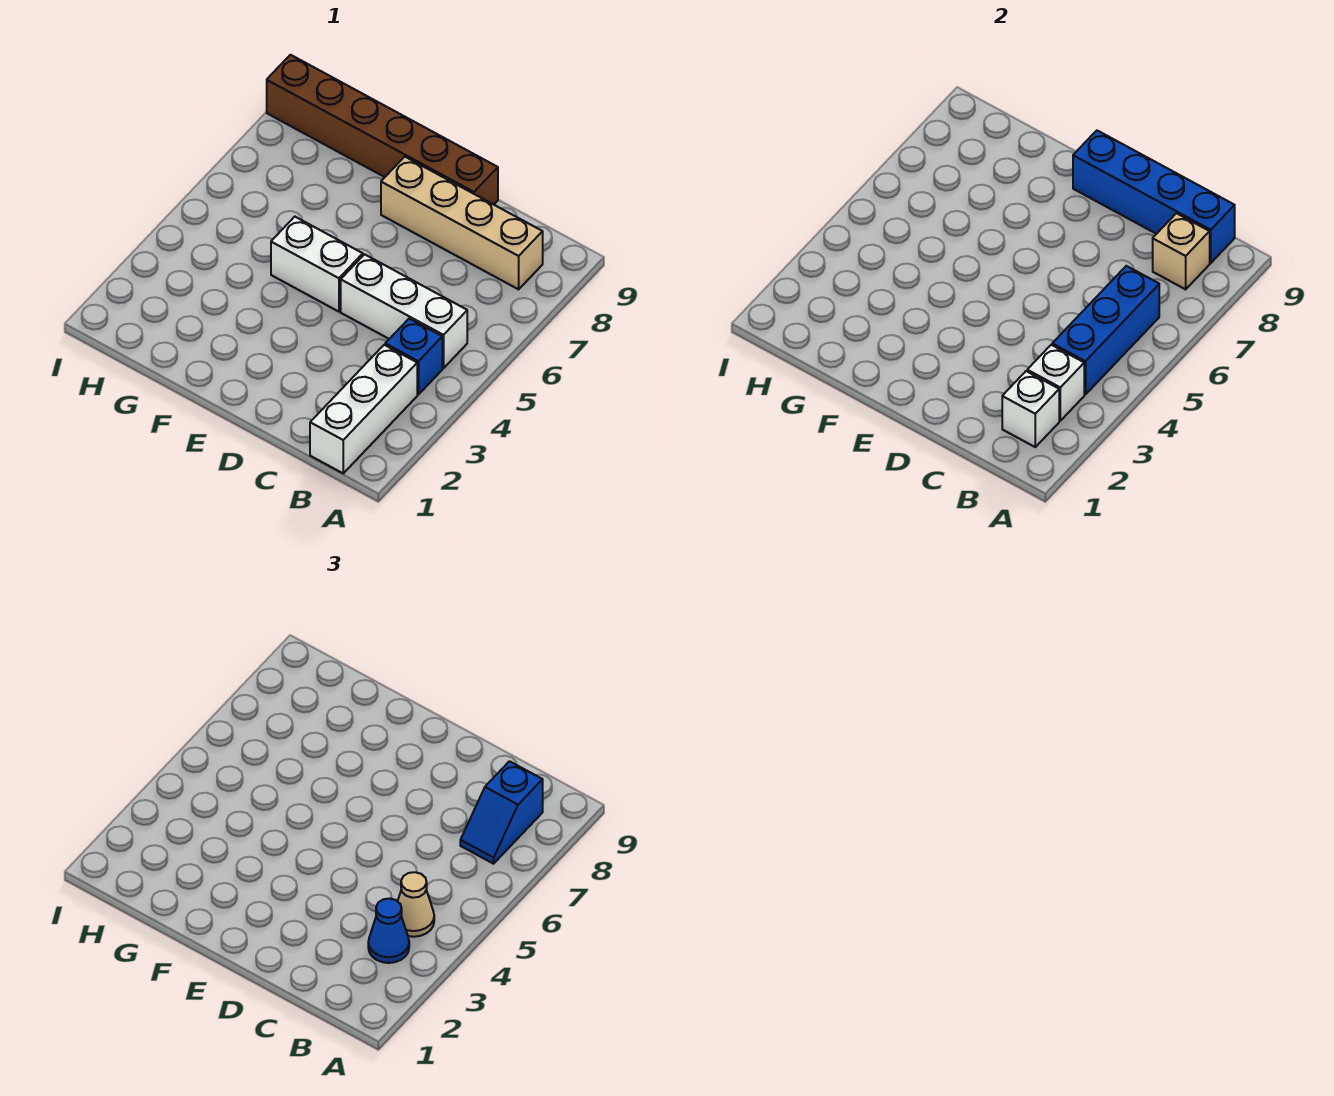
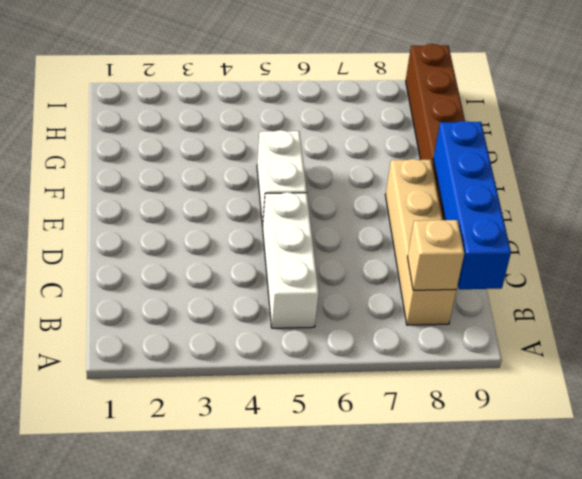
none -> white 1x3 brick [310,345,417,473]
none -> blue 1x1 brick [385,318,442,395]
none -> white 1x1 brick [1002,371,1059,447]

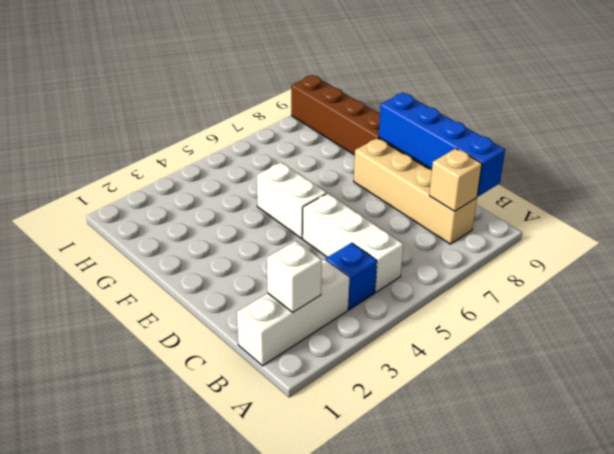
none -> white 1x1 brick [1027,345,1084,421]
none -> blue 1x3 brick [1052,266,1159,395]
none -> blue 1x1 cone [368,899,409,963]

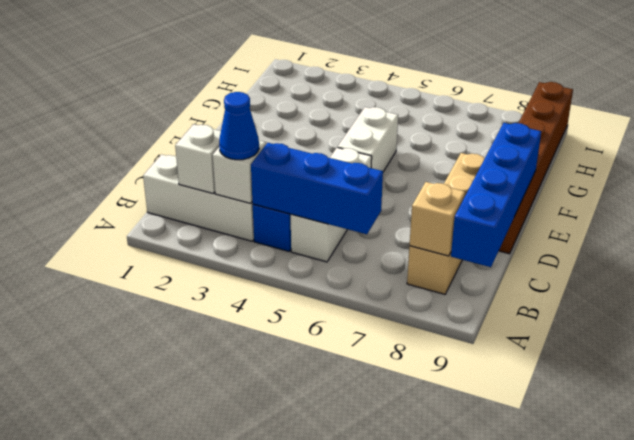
none -> tan 1x1 cone [398,872,434,937]
none -> blue 1x2 slope [460,761,543,864]

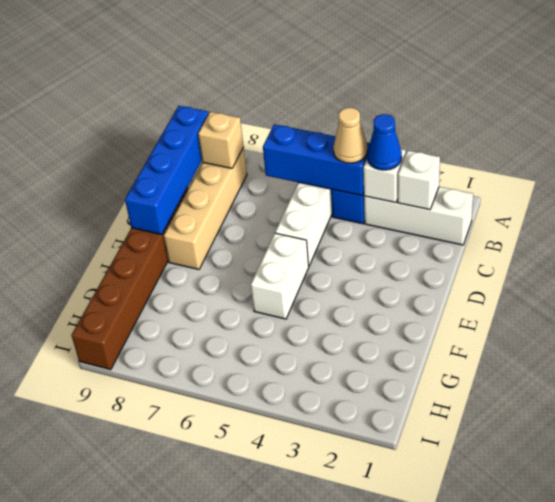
none -> blue 1x2 slope [460,761,543,864]

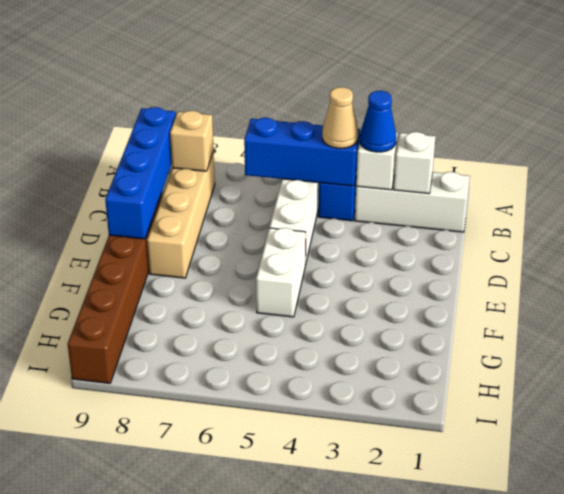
none -> blue 1x2 slope [460,761,543,864]

